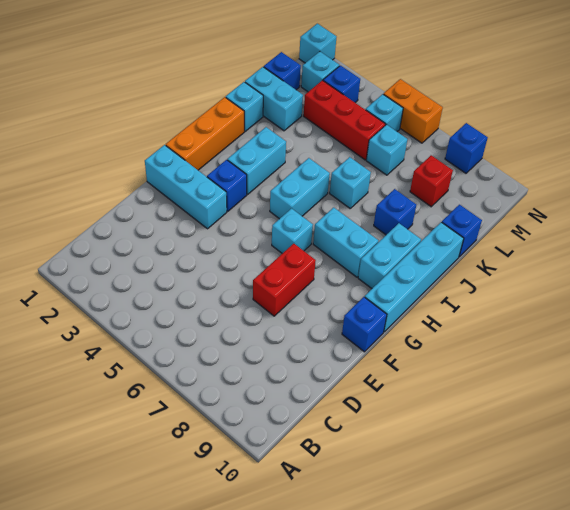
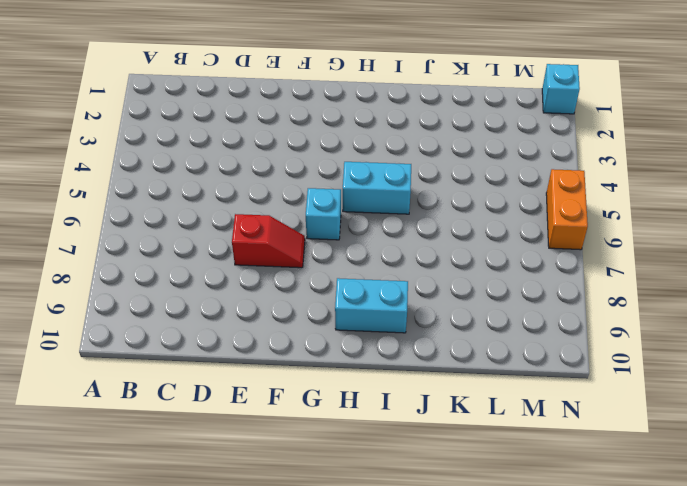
red 1x2 slope [232,214,305,268] -> red 1x2 brick [253,244,316,316]
none -> cyan 1x3 brick [145,145,227,229]
none -> blue 1x1 brick [342,297,387,352]
none -> orange 1x3 brick [166,97,244,170]

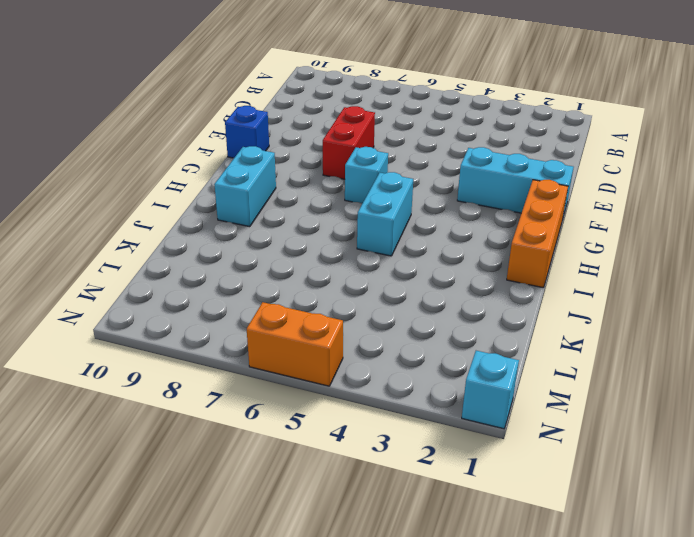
none -> blue 1x1 brick [207,160,247,211]
none -> cyan 1x4 brick [365,222,464,332]
none -> cyan 1x2 brick [227,127,286,194]

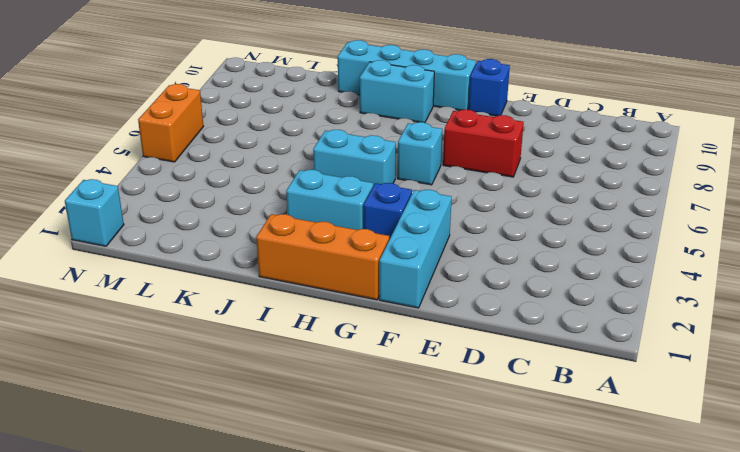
none -> cyan 1x2 brick [313,208,378,277]
none -> cyan 1x1 brick [226,82,263,132]
none -> cyan 1x1 brick [330,157,371,208]

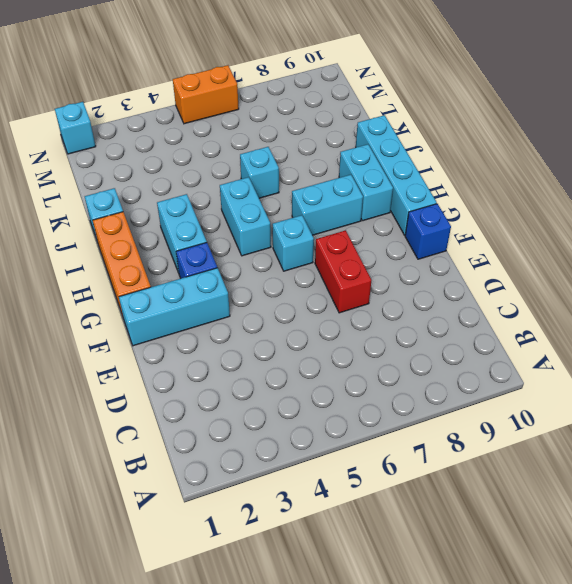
none -> blue 1x1 brick [374,189,416,235]
none -> cyan 1x2 brick [245,67,303,131]
none -> blue 1x1 brick [442,205,482,257]

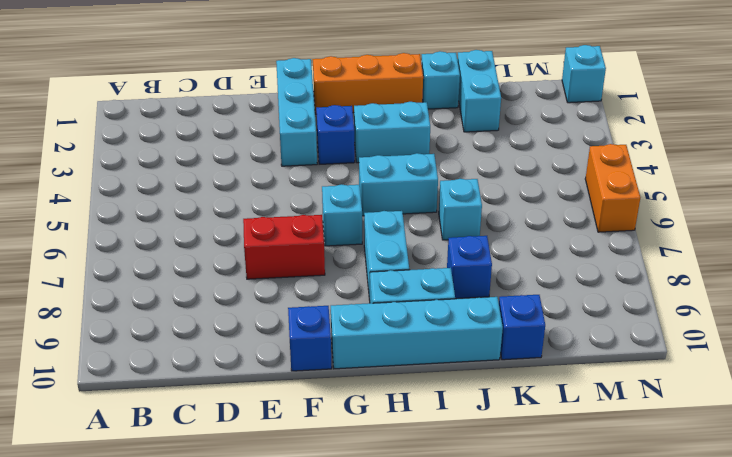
none -> blue 1x1 brick [264,52,301,90]
none -> red 1x3 brick [304,80,385,160]
none -> cyan 1x1 brick [366,124,407,175]

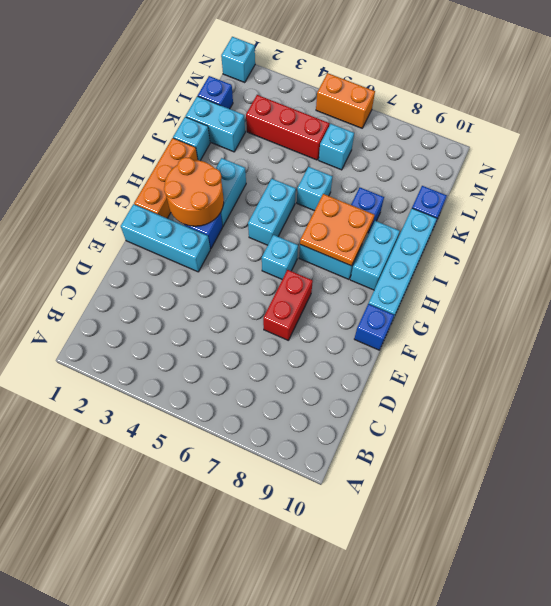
orange 2x2 round brick [164,157,224,226] -> none
orange 2x2 plate [300,194,374,266] -> none
none -> red 1x1 brick [410,155,453,207]
none -> cyan 1x1 brick [301,52,339,92]
none -> blue 1x1 brick [323,66,360,103]

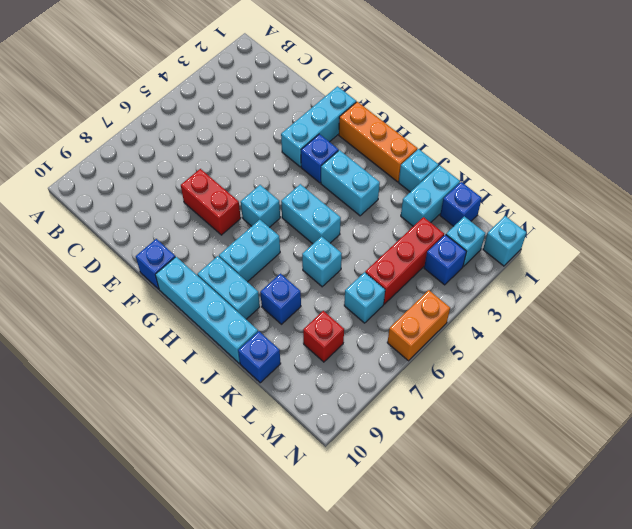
none -> cyan 1x1 brick [366,94,403,131]
none -> blue 1x1 brick [445,123,488,173]

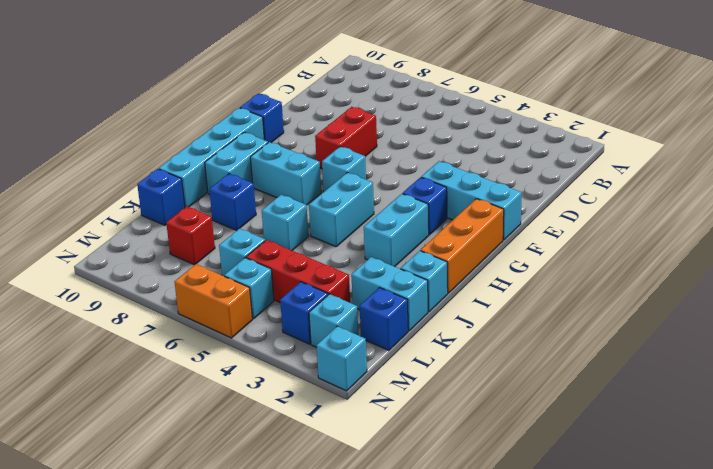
none -> blue 1x1 brick [445,123,488,173]

